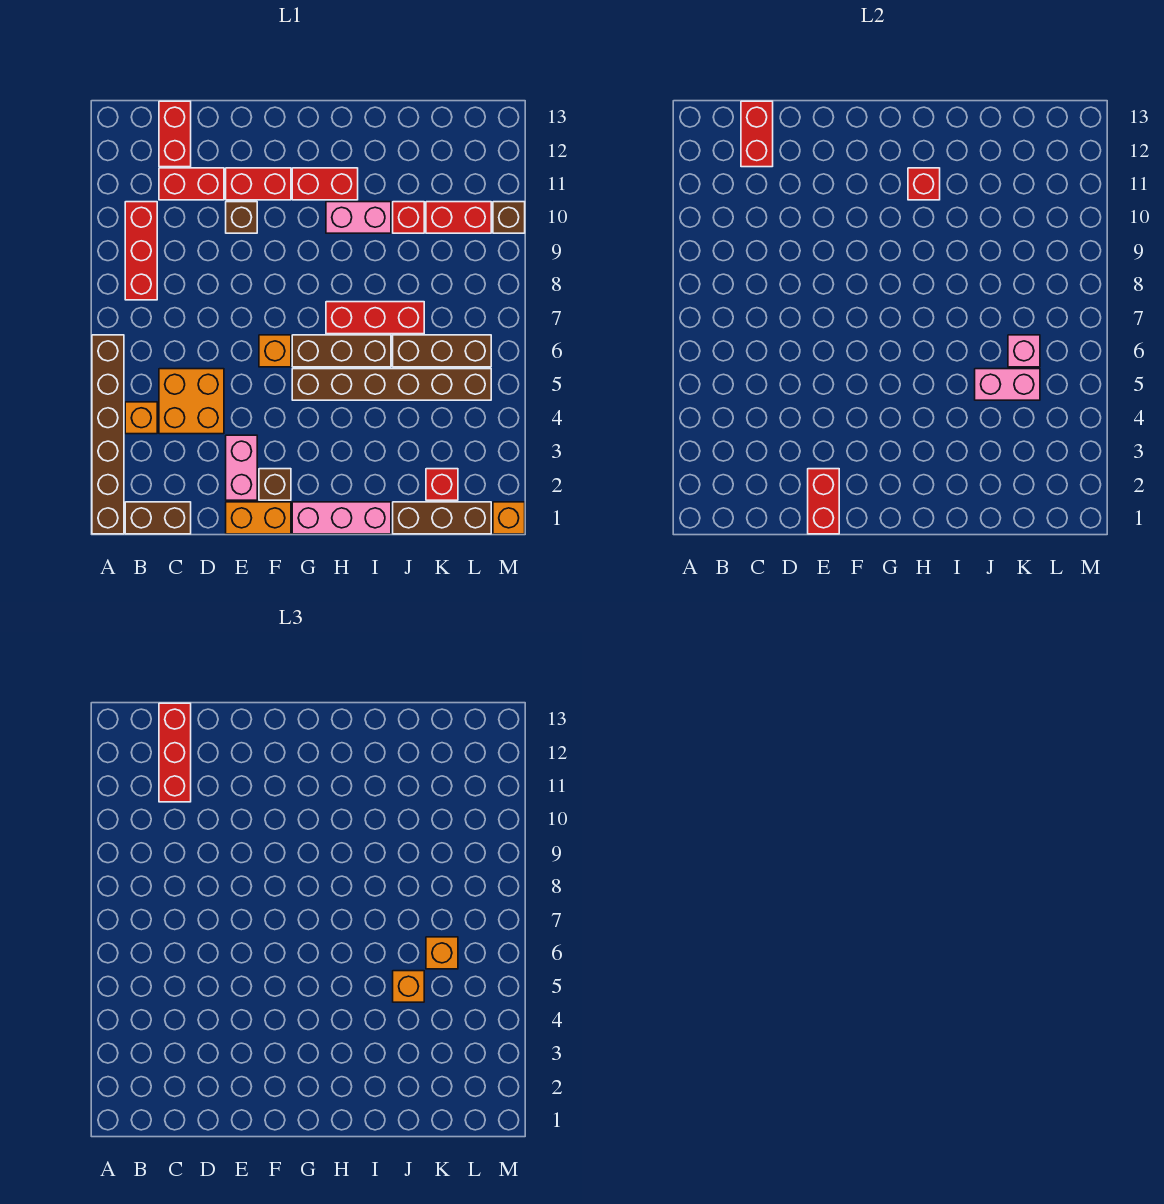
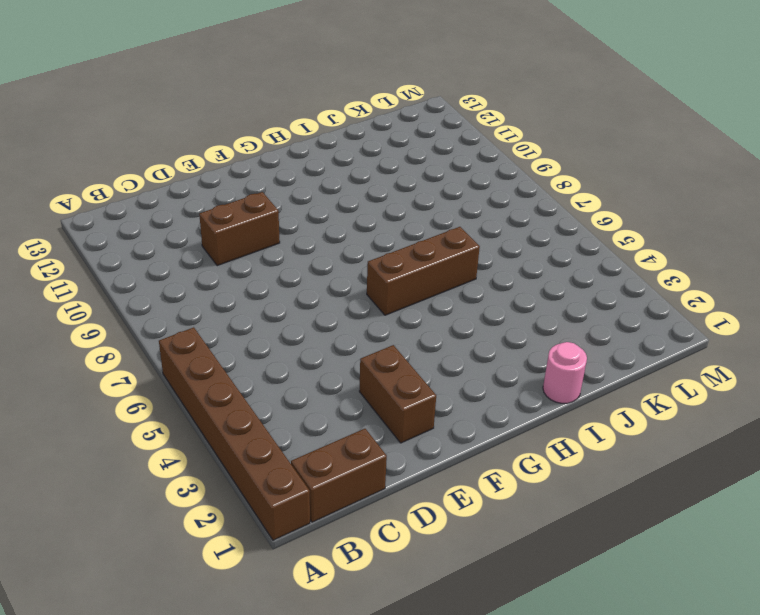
brown 1x2 brick [199,192,280,266] -> brown 1x1 brick [226,202,257,233]
brown 1x2 brick [359,345,436,443] -> pink 1x2 brick [226,435,257,500]
pink 1x1 round brick [543,342,587,403] -> pink 1x3 brick [292,502,391,534]
none -> orange 1x1 brick [125,402,157,434]
none -> red 1x3 brick [125,202,157,300]
none -> orange 2x2 brick [159,369,224,434]
none -> red 1x2 brick [159,168,224,200]

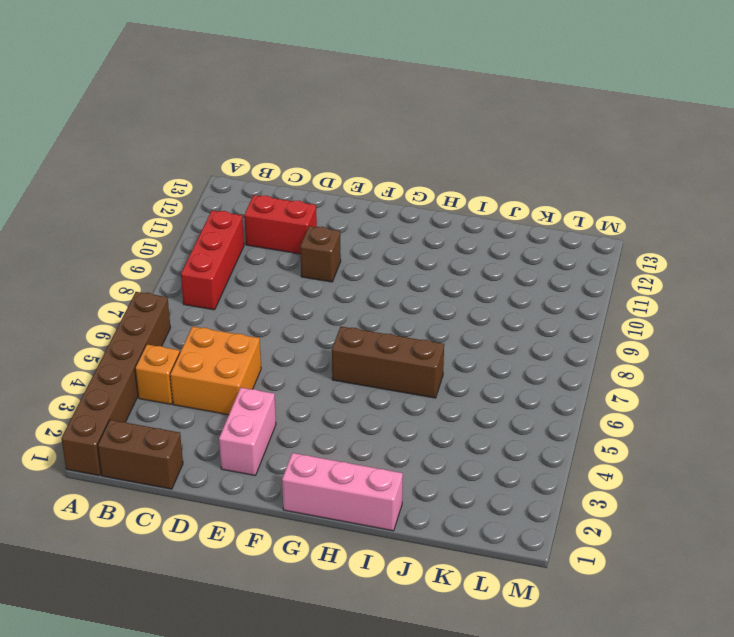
none -> red 1x2 brick [159,101,191,167]
none -> orange 1x2 brick [226,502,291,534]
none -> red 1x2 brick [226,168,291,200]
none -> brown 1x1 brick [259,469,291,500]

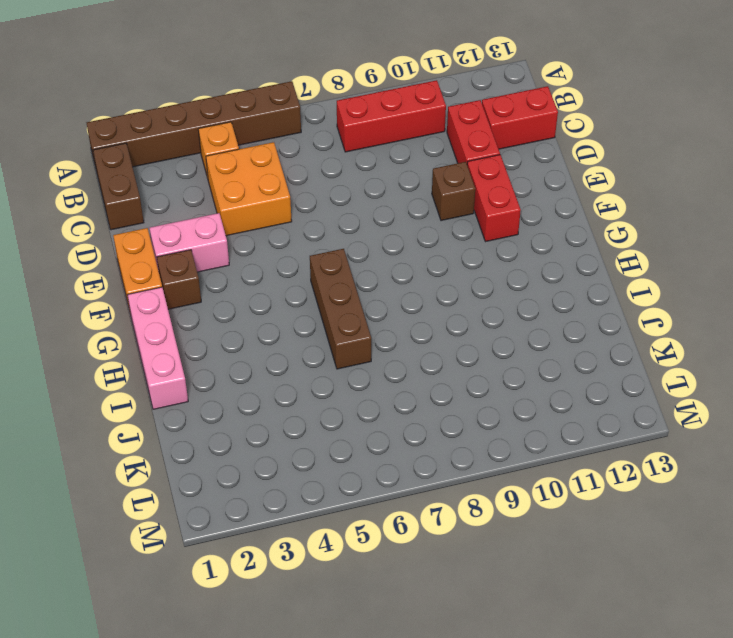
none -> orange 1x1 brick [259,335,291,367]
none -> brown 1x6 brick [292,369,491,400]
none -> red 1x2 brick [292,168,358,200]
none -> red 1x3 brick [326,302,424,334]

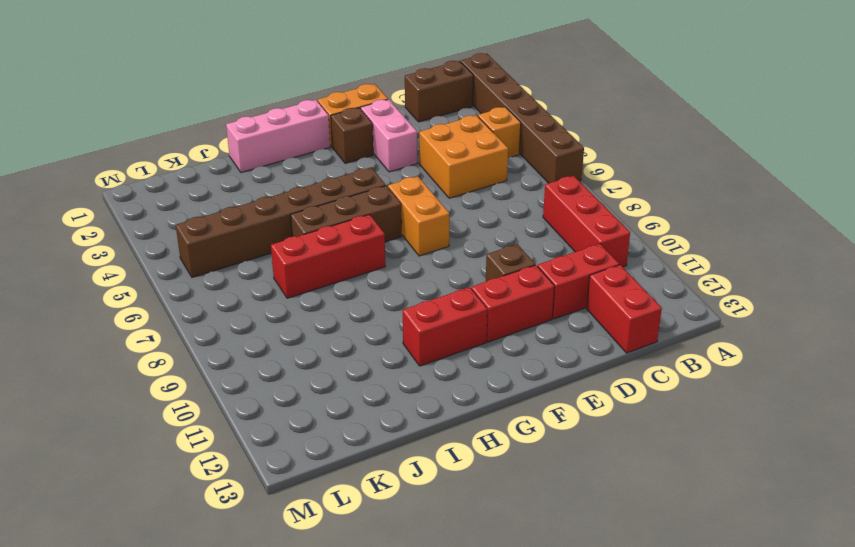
orange 1x2 brick [388,176,449,256] -> orange 1x1 brick [259,335,291,367]
none -> pink 1x2 brick [326,202,391,233]
none -> brown 1x3 brick [393,502,491,534]
none -> brown 1x3 brick [393,335,491,367]
none -> red 1x1 brick [393,202,424,233]

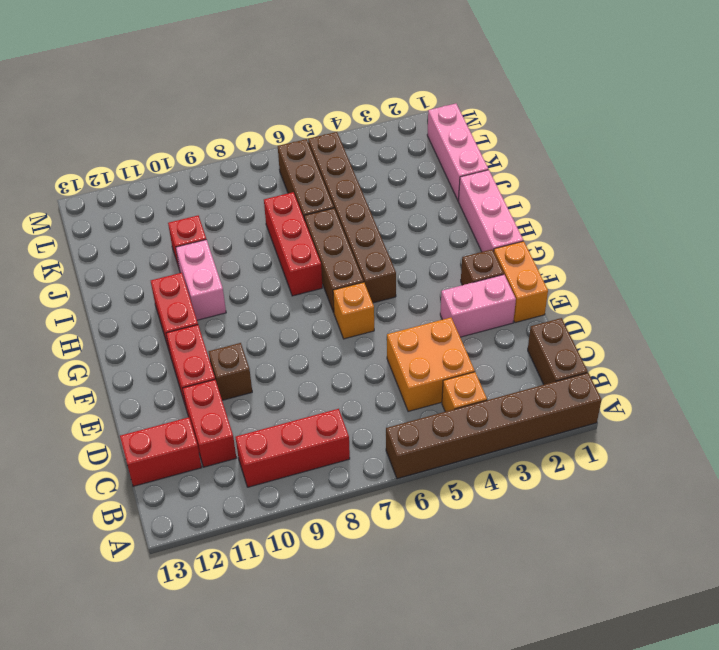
pink 1x3 brick [427,104,488,201] -> brown 1x3 brick [393,502,491,534]
none -> red 1x1 brick [426,469,458,500]
none -> red 1x2 brick [426,202,491,233]
none -> orange 1x1 brick [493,502,525,534]
none -> brown 1x1 brick [493,202,525,233]

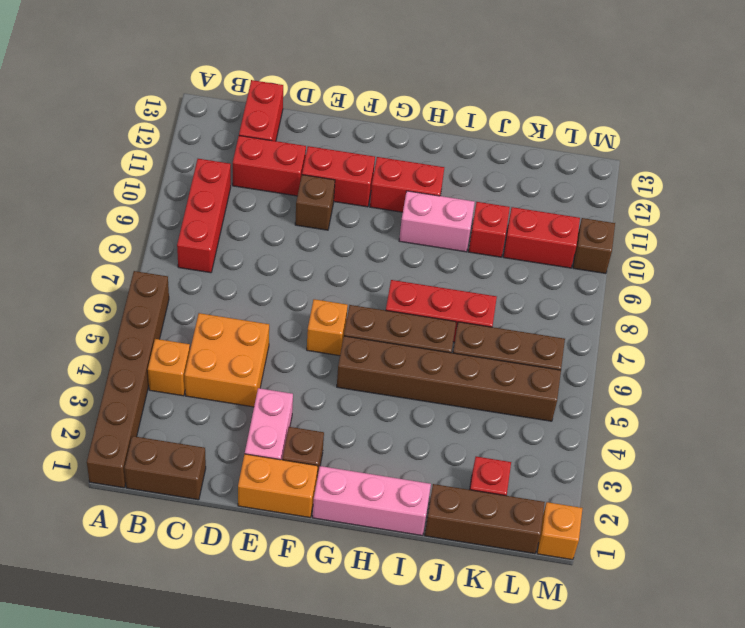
none -> red 1x2 brick [741,101,773,167]
none -> red 1x2 brick [808,469,839,534]
none -> red 1x1 brick [908,168,940,200]
none -> pink 1x2 brick [975,369,1040,400]

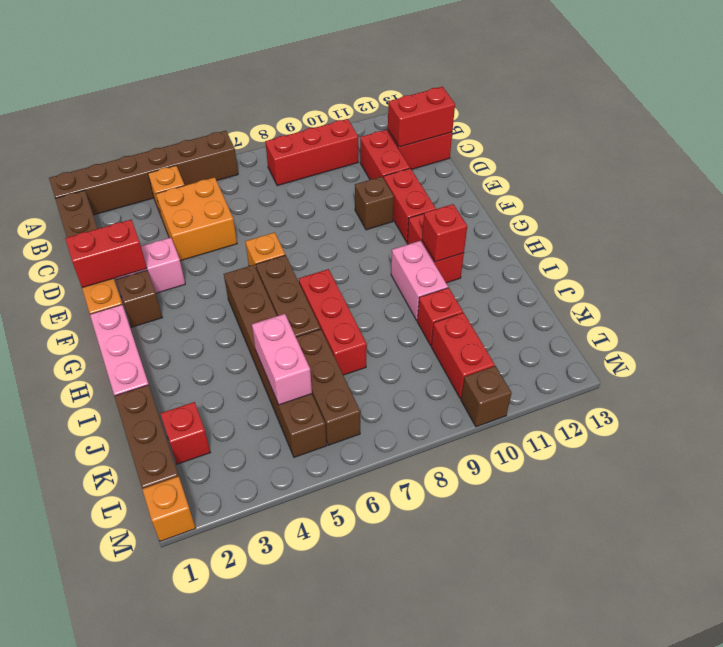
none -> pink 1x1 brick [1008,335,1040,367]
none -> red 1x3 brick [159,703,191,802]
none -> orange 1x1 brick [393,971,424,1002]
none -> orange 1x1 brick [426,937,458,969]

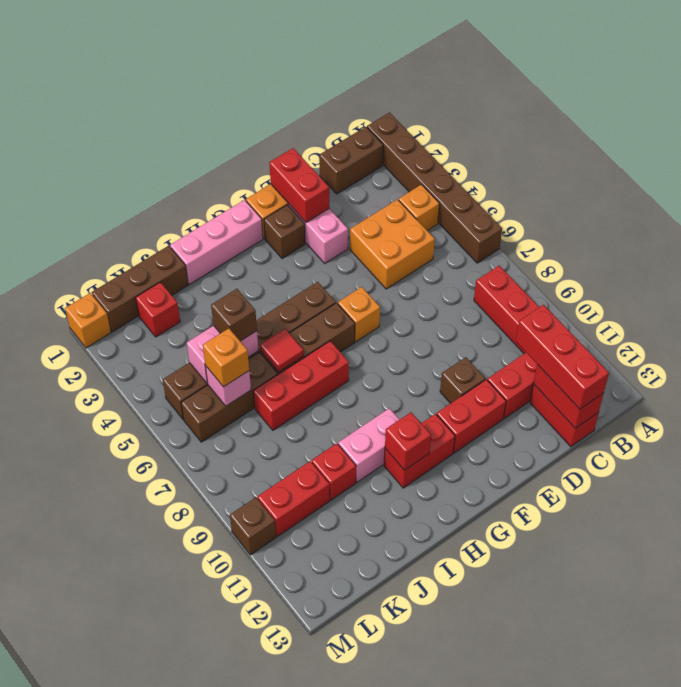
red 1x1 tile [260,329,304,372] -> none
brown 1x1 brick [211,289,257,341] -> orange 1x1 brick [393,971,424,1002]

